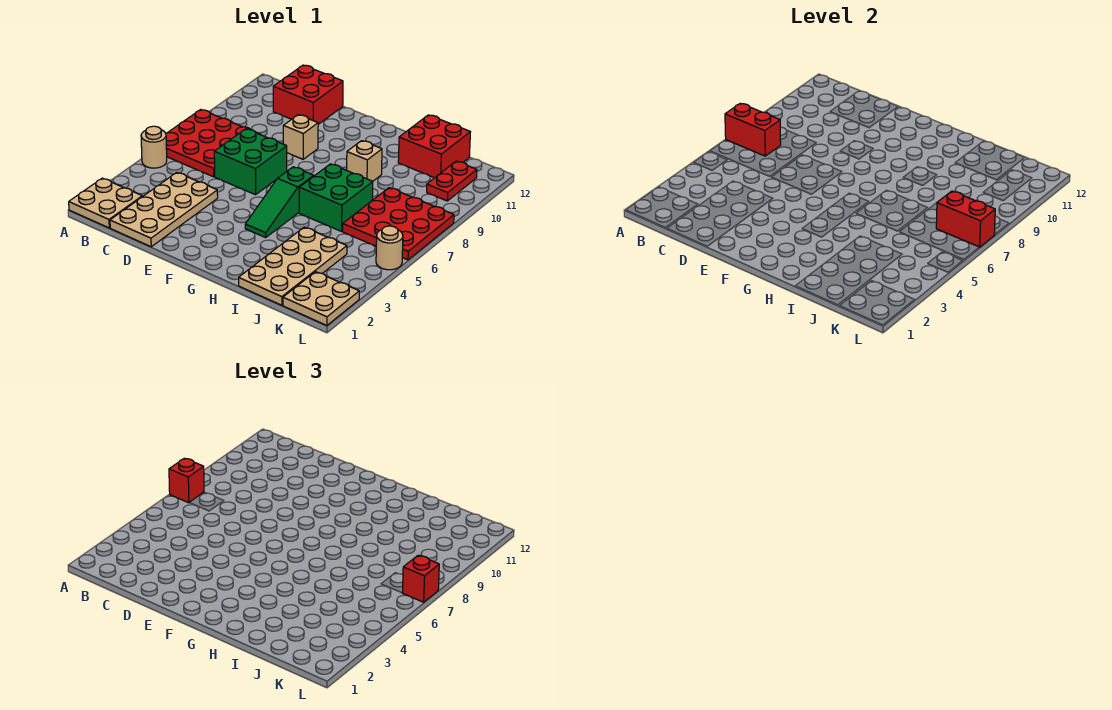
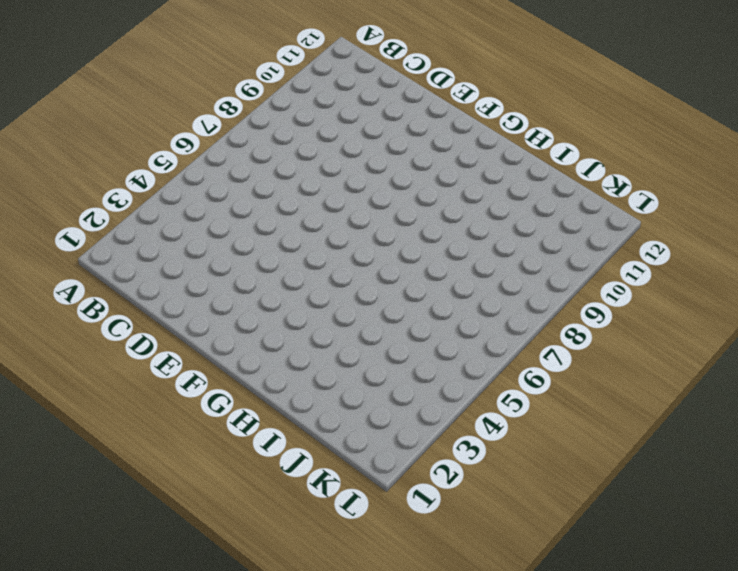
none -> tan 2x2 plate [69,178,142,228]
none -> tan 1x1 round brick [141,126,167,168]
none -> red 3x3 plate [166,110,261,177]

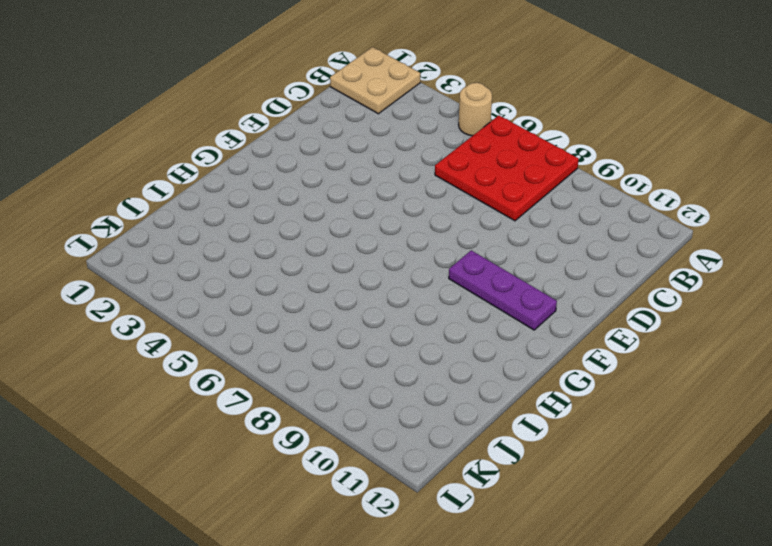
purple 1x3 plate [449,250,557,330] -> none
none -> tan 2x4 plate [110,173,218,247]
none -> red 2x2 brick [273,65,343,124]
none -> green 2x2 brick [214,129,287,195]

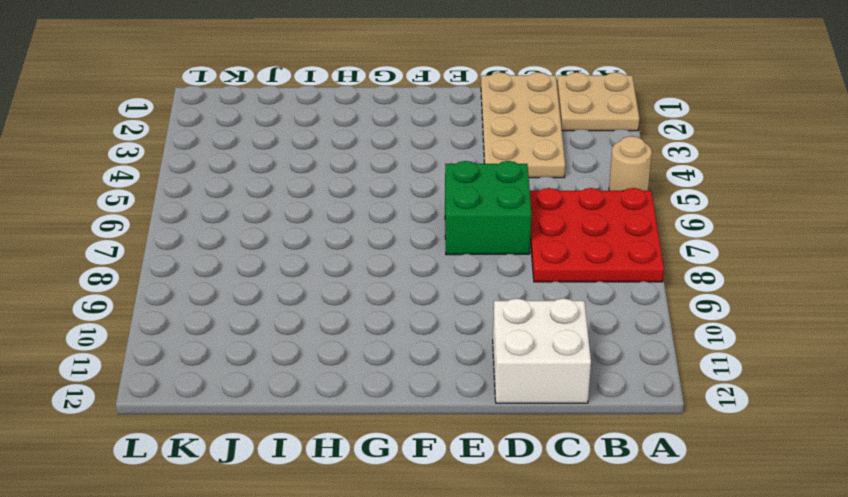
white 2x2 brick [493,298,591,403] -> red 2x2 brick [273,65,343,124]
none -> tan 1x1 brick [283,115,318,159]
none -> green 1x3 slope [245,167,314,237]
none -> green 2x2 brick [299,164,373,231]

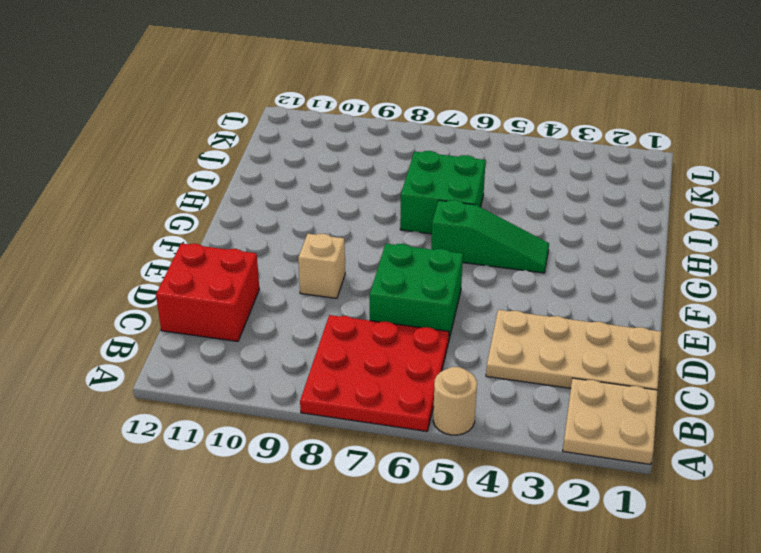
none -> tan 1x1 brick [347,141,382,181]
none -> tan 2x4 plate [239,227,347,305]
none -> red 2x2 brick [398,115,470,178]

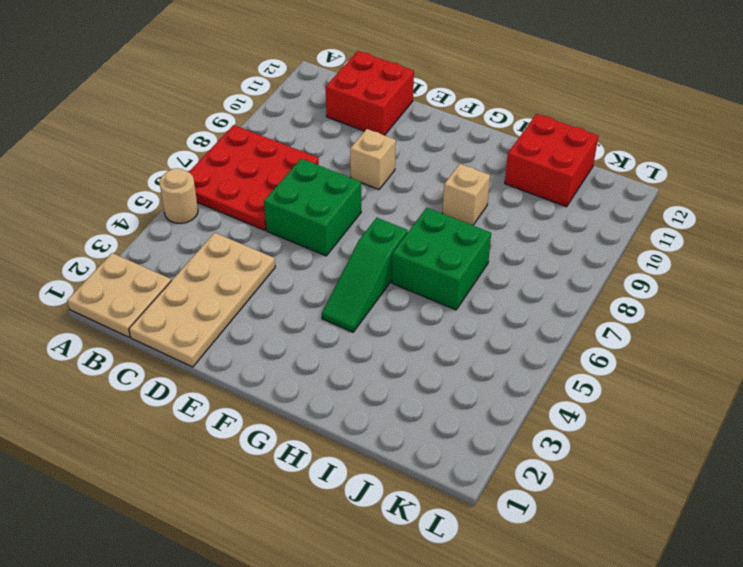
none -> tan 2x4 plate [239,227,347,305]
none -> red 3x3 plate [343,188,454,260]
none -> tan 2x2 plate [283,272,359,325]

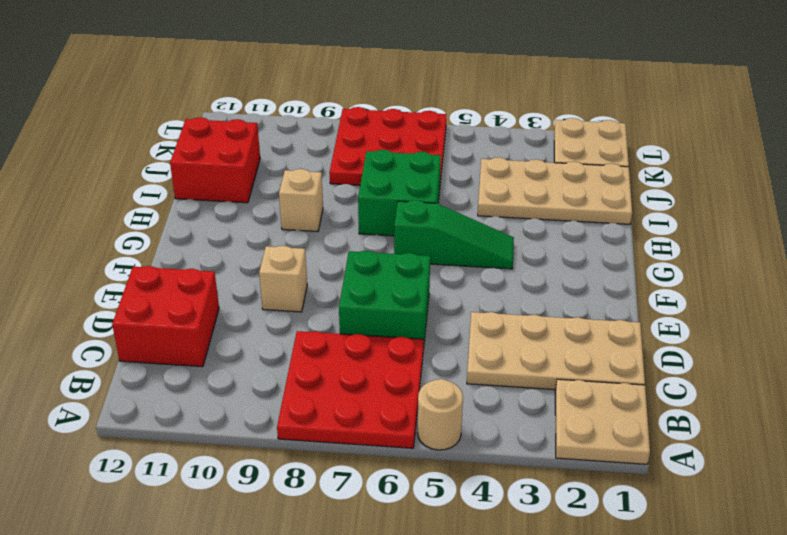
none -> red 1x2 plate [427,161,477,201]
none -> tan 1x1 round brick [376,226,403,270]
none -> red 1x2 brick [725,103,781,156]

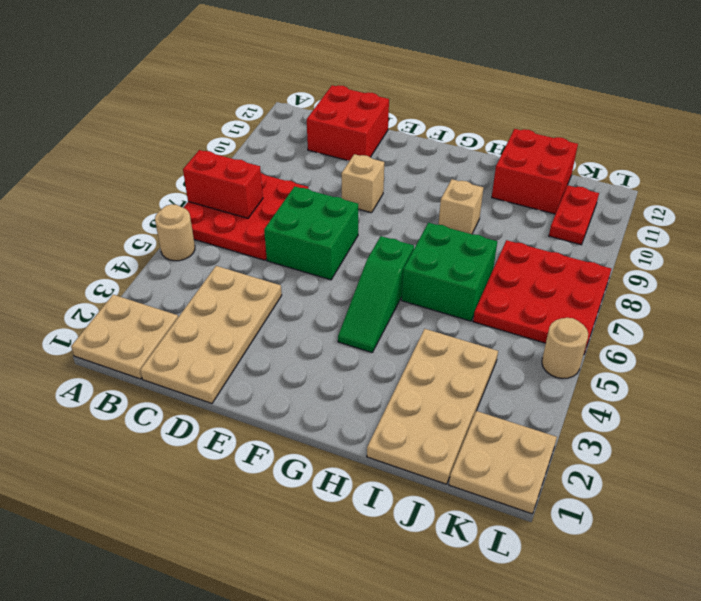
none -> red 1x2 brick [936,191,995,247]
none -> red 1x1 brick [169,458,204,503]
none -> red 1x1 brick [402,555,439,602]

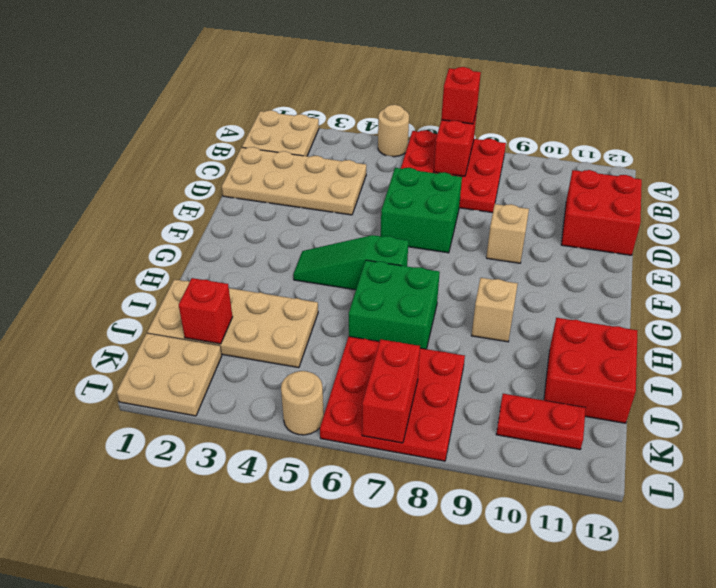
red 1x1 brick [179,278,232,344] -> red 1x1 brick moved to [402,555,439,602]

